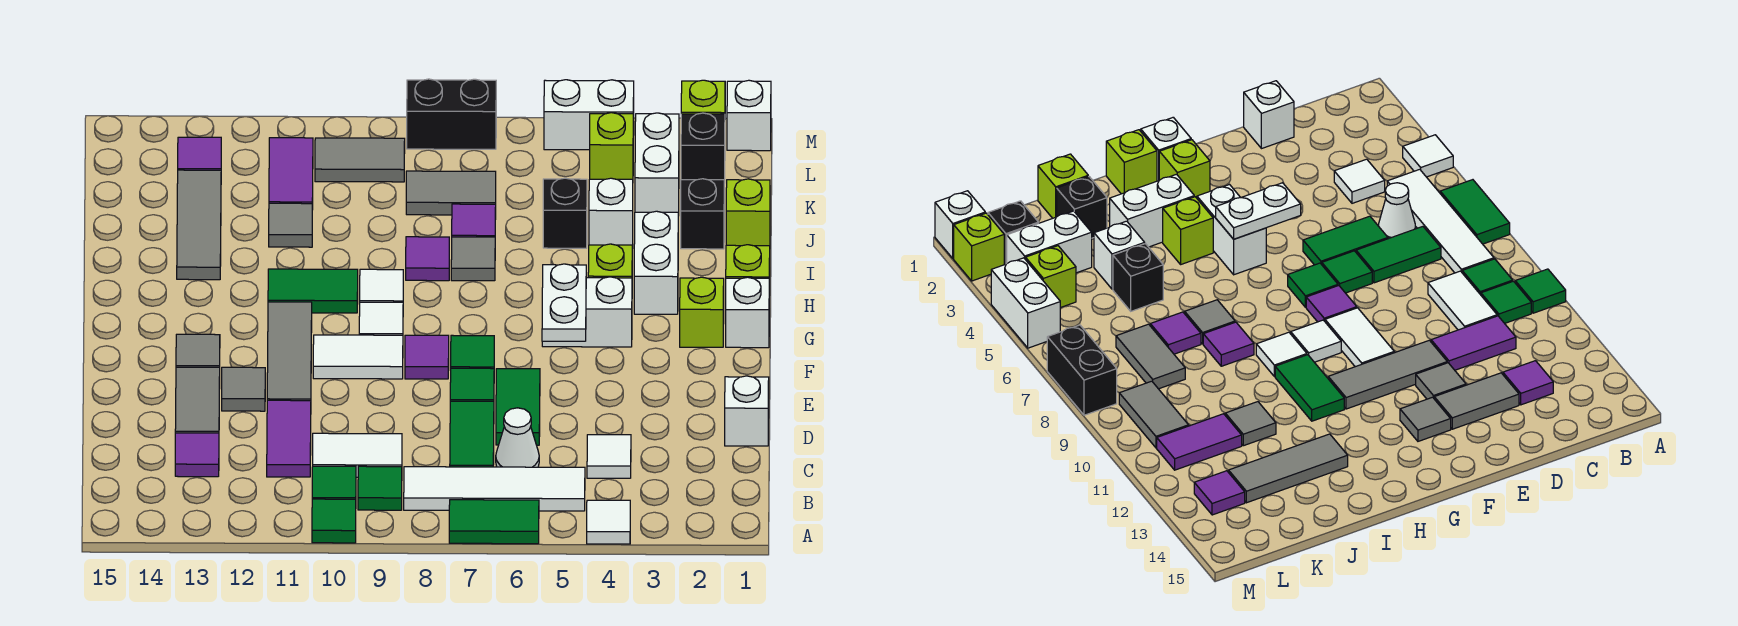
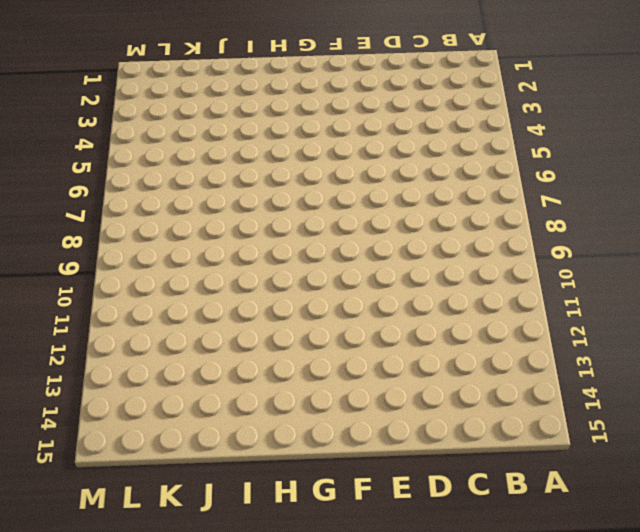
none -> white 1x1 tile [587,500,630,544]
none -> green 1x2 tile [449,500,539,544]
none -> green 1x1 tile [312,499,356,543]
none -> white 1x4 tile [404,467,585,511]

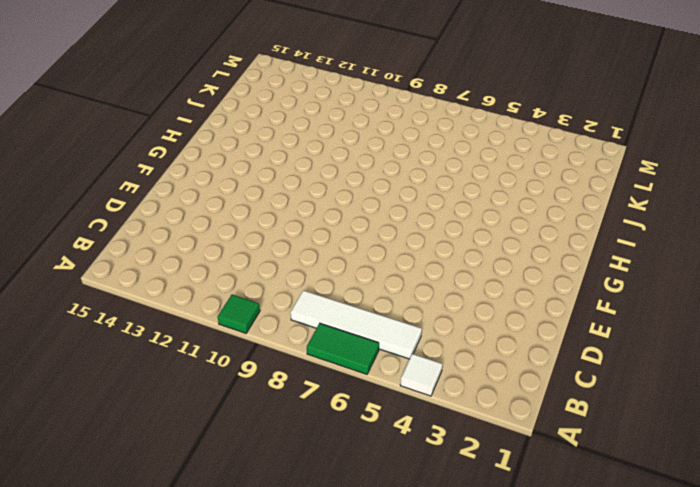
none -> green 1x1 tile [358,466,402,510]
none -> green 1x1 tile [312,466,356,499]
none -> white 1x1 tile [587,435,631,478]
none -> white 1x1 cone [496,408,539,467]

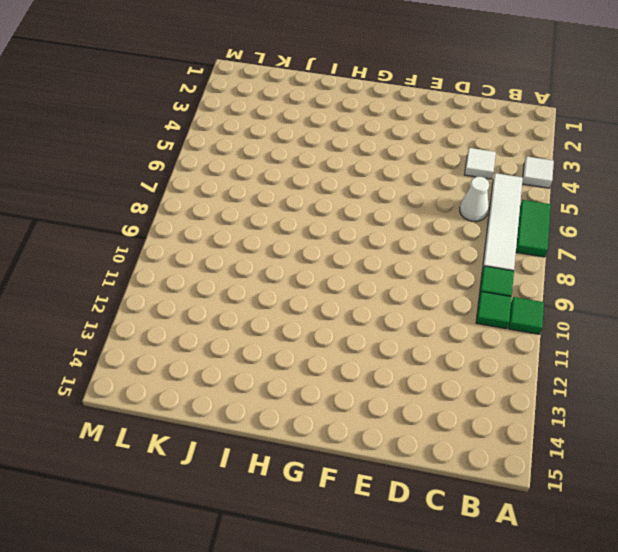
none -> green 1x2 tile [450,401,494,467]
none -> white 1x2 tile [313,433,402,477]
none -> purple 1x2 tile [267,400,311,477]
none -> purple 1x1 tile [175,433,219,477]

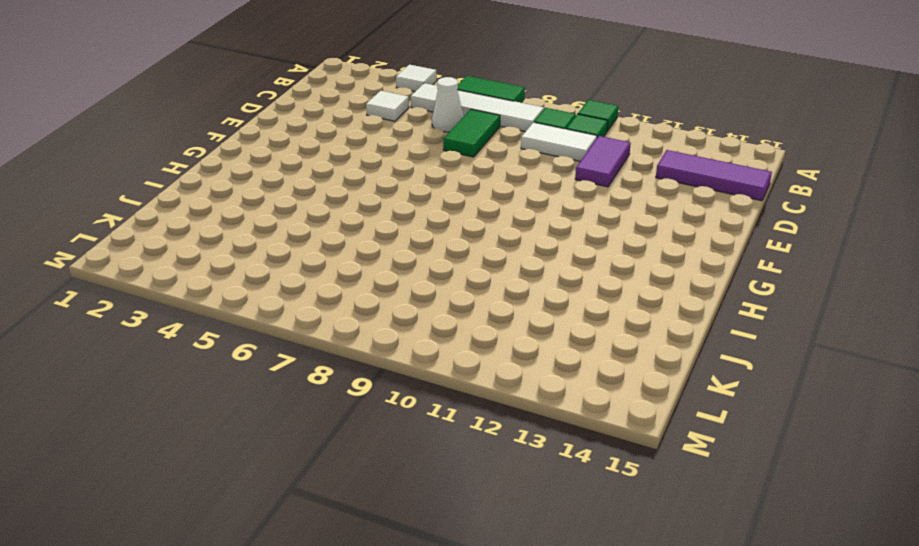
purple 1x3 tile [656,150,772,201] -> purple 1x1 tile [175,433,219,477]
none -> white 1x1 brick [725,376,769,446]
none -> green 1x2 tile [496,369,540,445]
none -> grey 1x2 tile [175,367,220,433]
none -> green 1x1 tile [450,368,494,401]

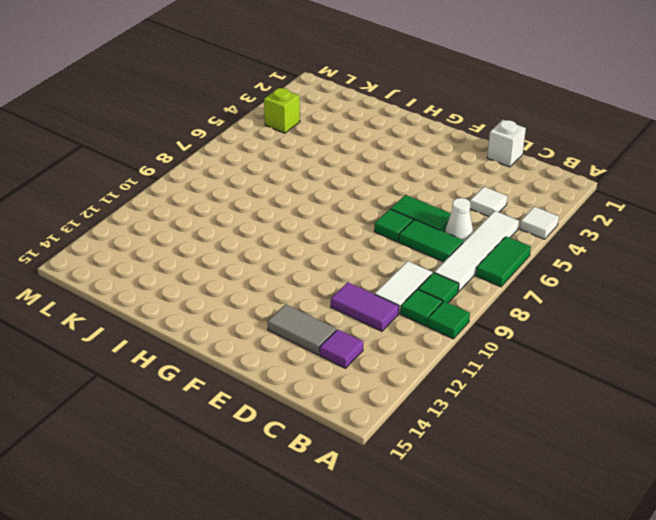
none -> grey 1x3 tile [267,302,312,401]
none -> grey 1x1 tile [222,367,265,411]
none -> green 1x1 tile [451,335,494,369]
none -> purple 1x1 tile [405,335,449,379]

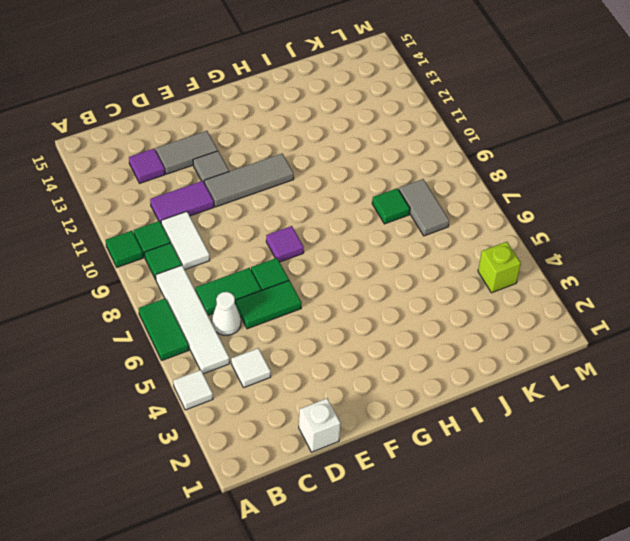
green 1x1 tile [372,188,410,224] -> green 1x1 tile moved to [451,335,494,369]
none -> white 1x2 tile [313,335,403,379]
none -> grey 1x1 tile [176,334,220,367]
none -> white 1x1 brick [726,277,769,348]
none -> lime 1x1 brick [680,277,724,347]

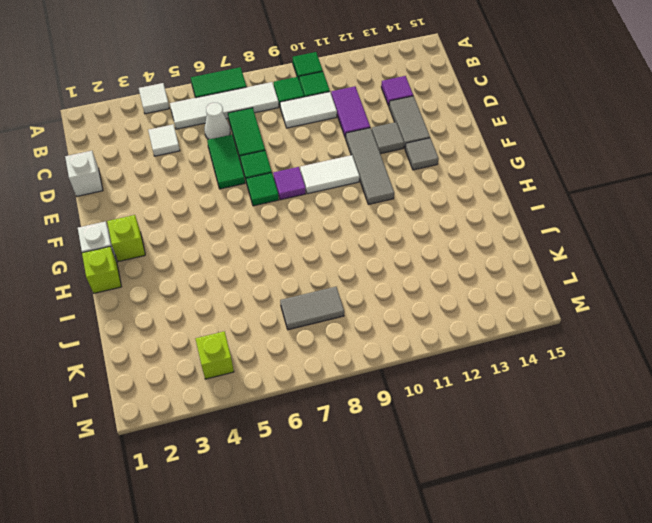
none -> white 1x2 brick [542,277,632,347]
none -> white 1x1 tile [359,302,403,335]
none -> white 1x2 brick [634,211,678,314]
none -> lime 1x1 brick [588,244,632,278]

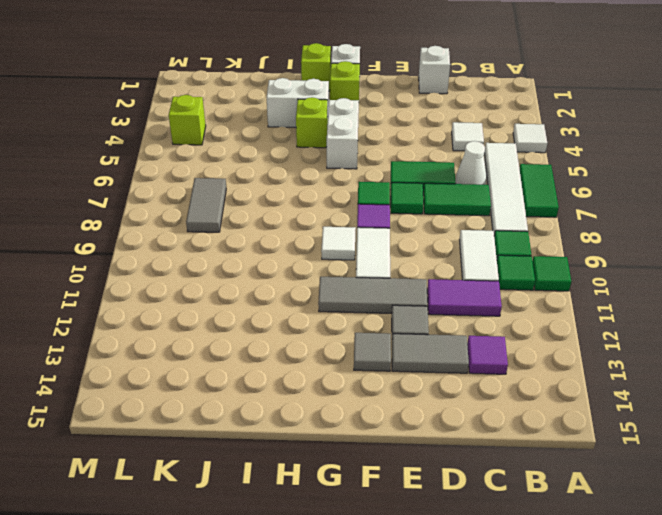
none -> white 1x1 tile [360,269,403,302]
none -> green 1x2 tile [268,269,358,313]
none -> grey 1x1 tile [451,237,495,281]
none -> purple 1x1 tile [406,237,449,281]

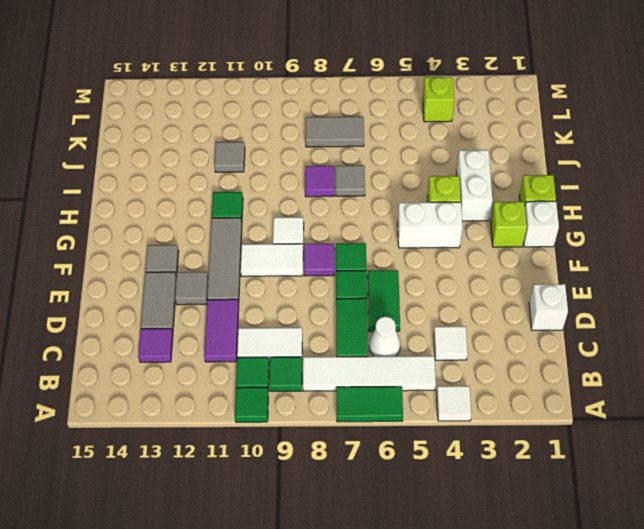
green 1x1 tile [212,192,243,221] -> green 1x2 tile [268,269,358,313]
none -> white 1x1 tile [360,269,403,302]
none -> grey 1x3 tile [177,170,221,280]
none -> lime 1x1 brick [726,179,770,246]
none -> black 1x1 brick [681,179,724,249]

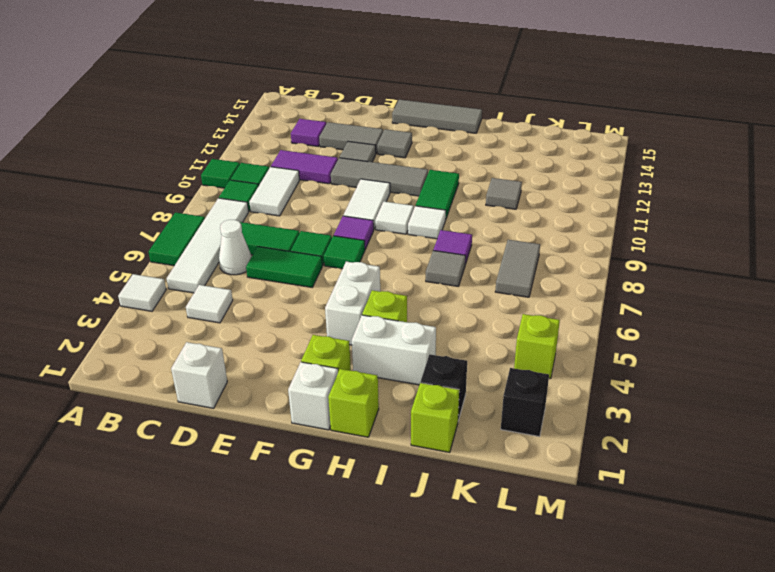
grey 1x3 tile [392,100,482,133] -> grey 1x3 tile moved to [177,170,221,280]
none -> white 1x1 brick [589,178,633,248]
none -> black 1x1 brick [543,178,587,248]
none -> purple 1x1 tile [452,204,496,237]
none -> white 1x2 brick [635,113,679,216]

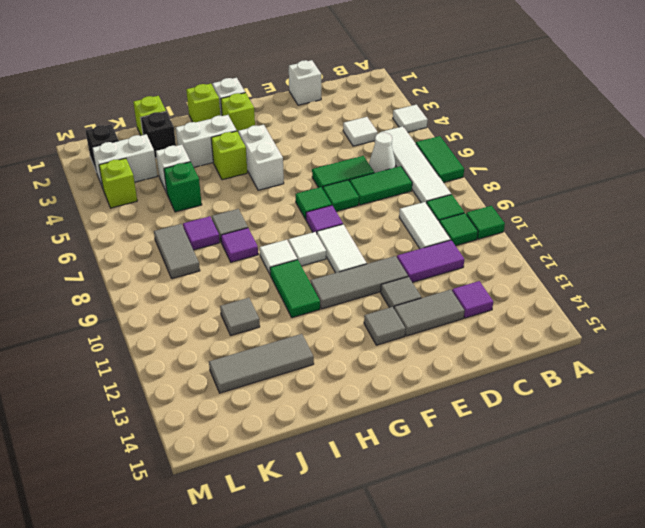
green 1x1 brick [164,162,202,212] -> black 1x1 brick [543,178,587,248]
none -> purple 1x2 tile [269,138,313,210]
none -> grey 1x2 tile [315,138,405,182]
none -> purple 1x1 tile [178,137,221,170]
none -> white 1x1 brick [727,80,771,151]

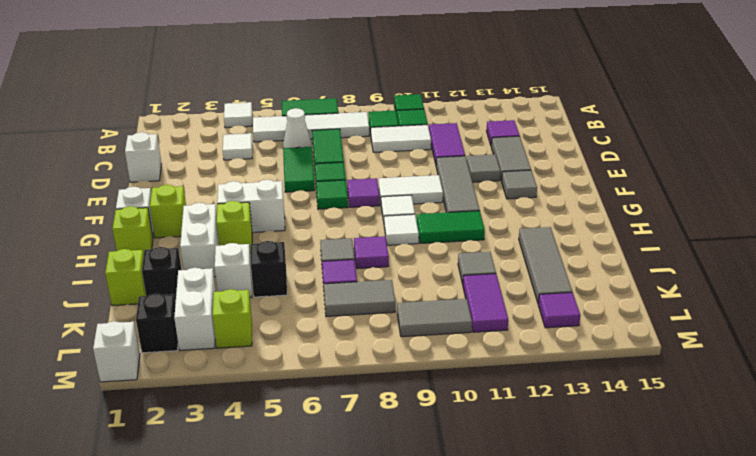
none -> lime 1x1 brick [681,80,725,114]
none -> white 1x2 brick [544,80,634,150]
none -> black 1x2 brick [407,79,496,149]
none -> white 1x2 plate [542,264,586,341]

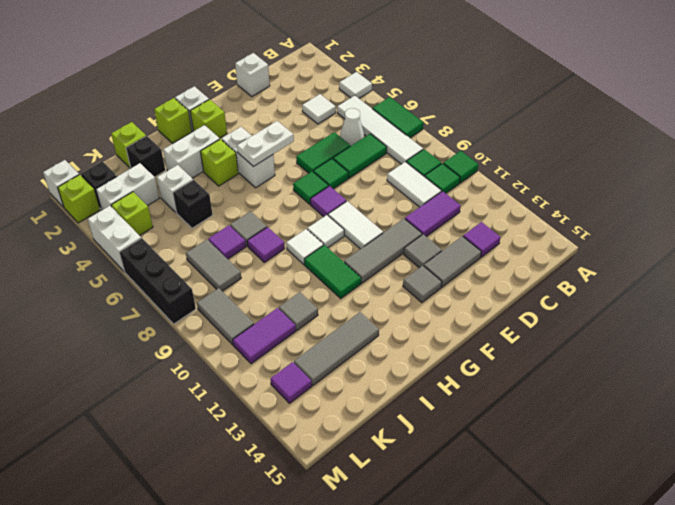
black 1x3 brick [119,238,196,324] -> black 1x2 brick [407,79,496,149]

